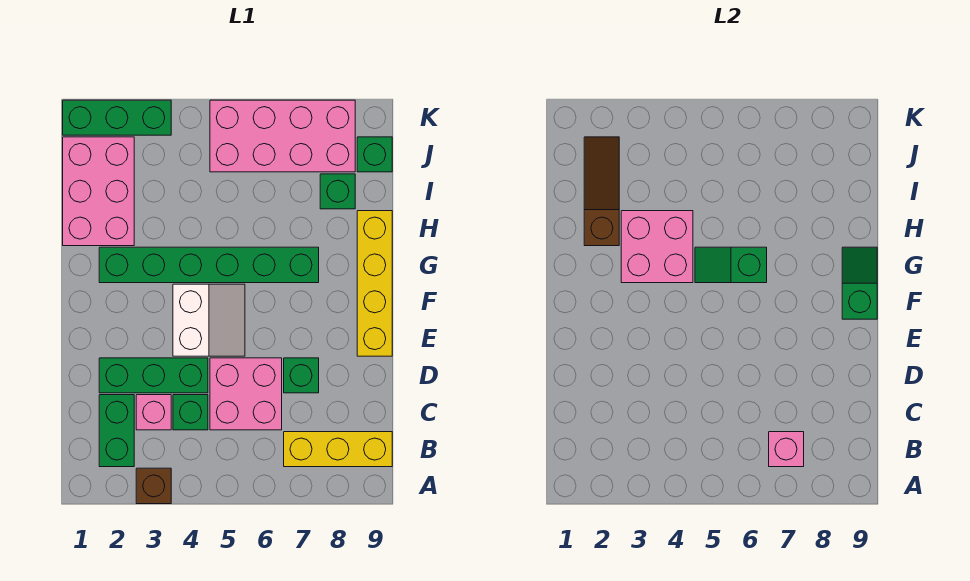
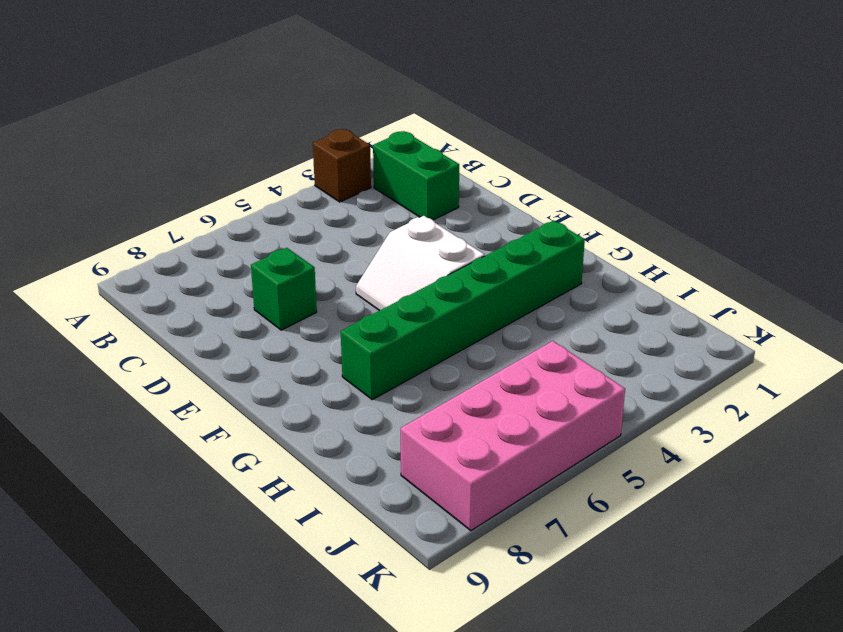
none -> yellow 1x3 brick [284,432,392,467]
none -> pink 1x1 brick [136,395,171,430]
none -> green 1x1 brick [173,395,208,430]

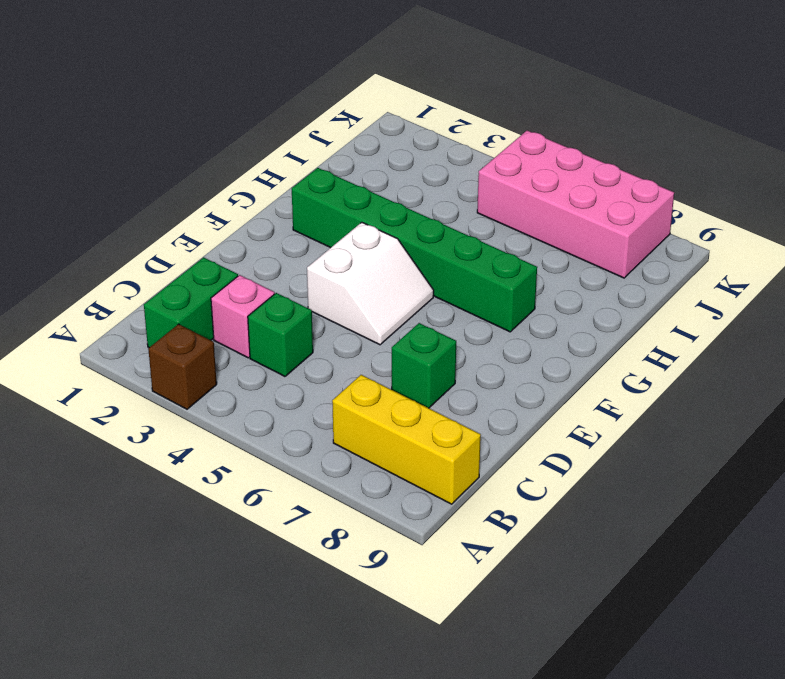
none -> pink 2x2 brick [210,358,282,430]
none -> green 1x3 brick [99,358,208,393]
none -> yellow 1x4 brick [357,211,392,356]

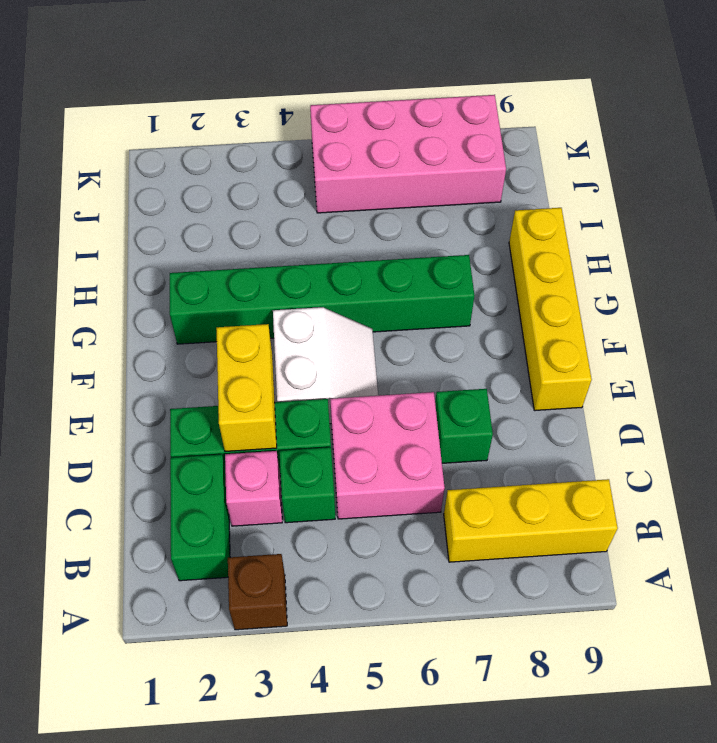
yellow 1x2 brick [216,324,277,452] -> none
none -> pink 2x3 brick [63,137,134,246]
none -> green 1x1 brick [320,174,355,209]
none -> green 1x1 brick [357,137,392,172]

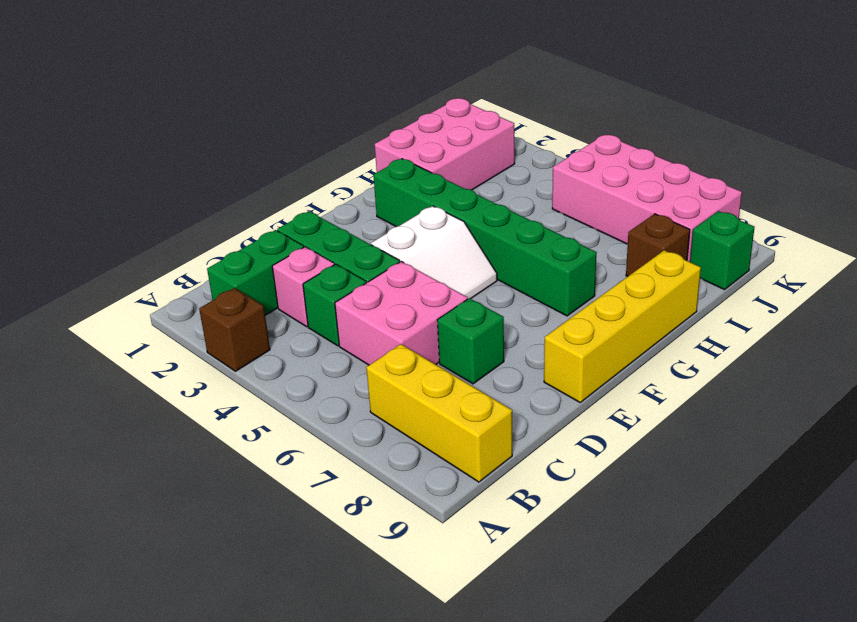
brown 1x1 brick [626,214,690,277] -> green 1x1 brick [320,174,355,209]
none -> green 1x3 brick [63,100,171,135]
none -> pink 1x1 brick [769,432,804,467]
none -> green 1x2 slope [842,247,877,319]

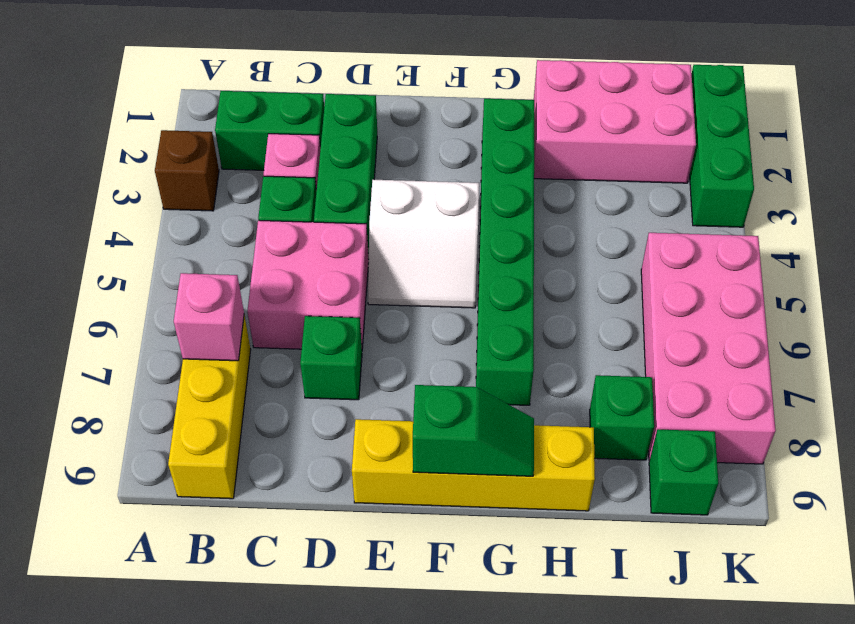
none -> pink 2x2 brick [621,211,693,283]
none -> green 1x2 slope [695,247,767,283]
none -> brown 1x3 slope [584,137,619,246]

